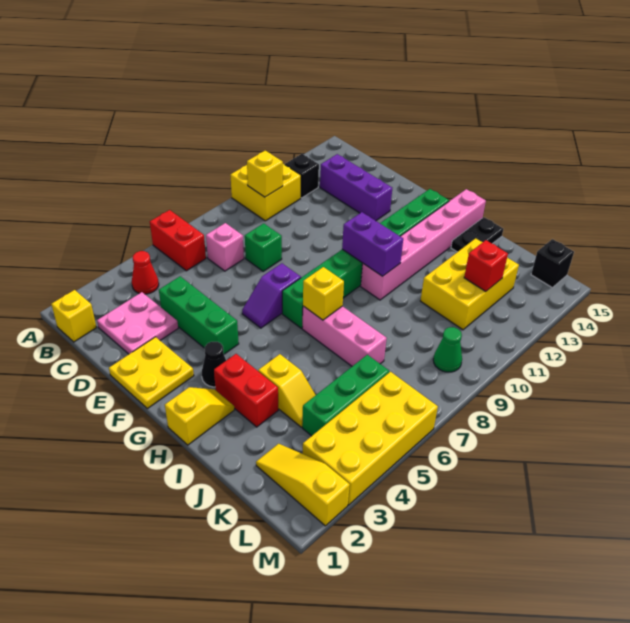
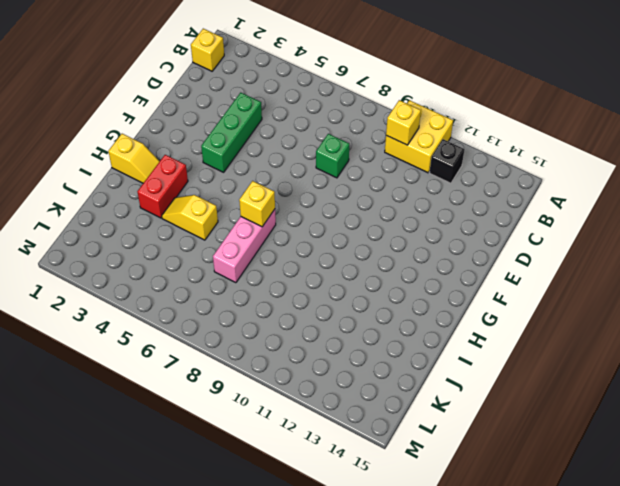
yellow 1x2 slope [162,195,218,240] -> yellow 1x2 slope turned to [258,354,315,427]
none -> red 1x2 brick [150,210,206,271]
none -> red 1x1 cone [132,251,159,294]
none -> pink 2x2 plate [97,292,178,354]
none -> pink 1x1 brick [206,223,244,271]

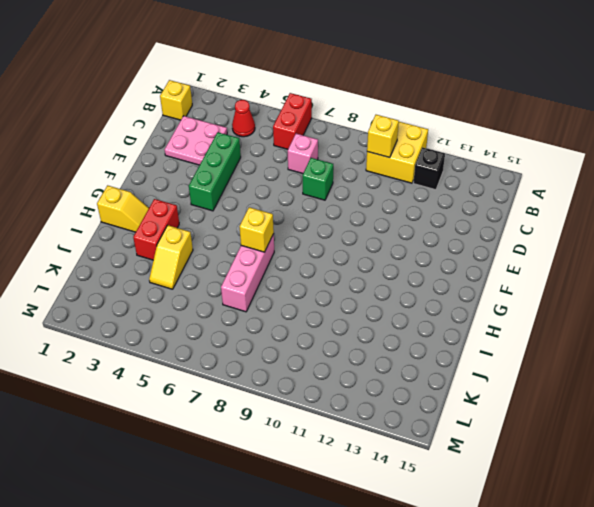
none -> purple 1x3 brick [320,154,392,221]
none -> yellow 2x2 plate [109,337,194,409]
none -> purple 1x2 slope [242,263,301,328]
none -> black 1x1 cone [202,342,226,387]

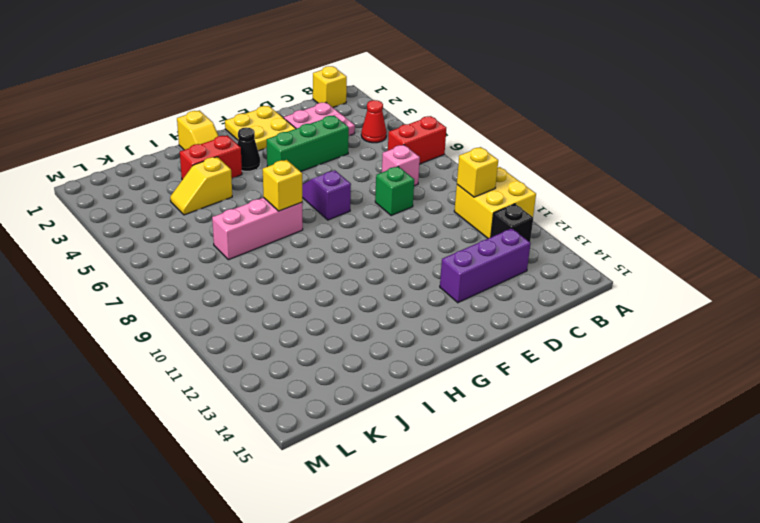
none -> green 1x8 brick [282,189,449,328]
none -> pink 1x6 brick [361,189,486,300]
none -> black 1x2 plate [451,217,503,252]
none -> yellow 2x3 brick [420,238,519,330]

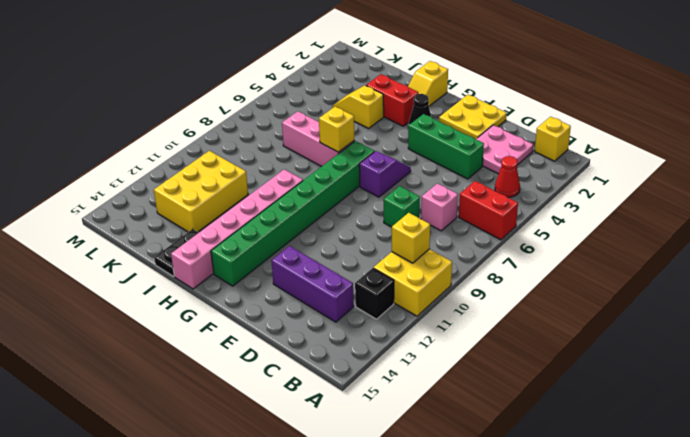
none -> yellow 1x3 slope [256,444,350,526]
none -> green 1x3 brick [302,355,389,436]
none -> yellow 2x4 brick [303,372,438,505]
none -> green 1x1 cone [433,327,462,372]

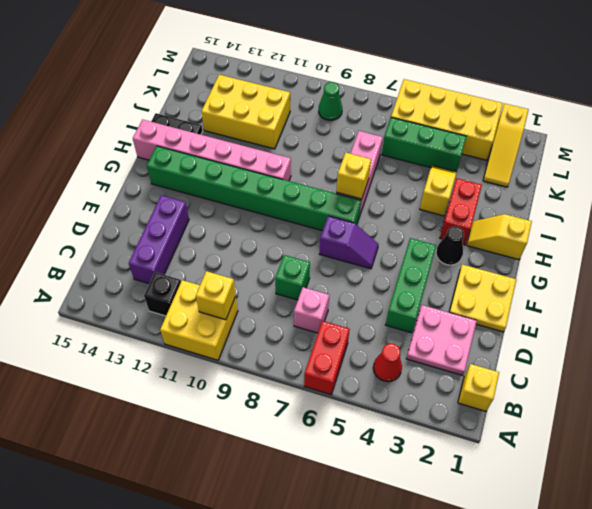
none -> black 1x1 brick [531,239,574,288]
none -> purple 1x2 brick [342,212,403,276]
none -> red 1x1 brick [464,240,508,292]

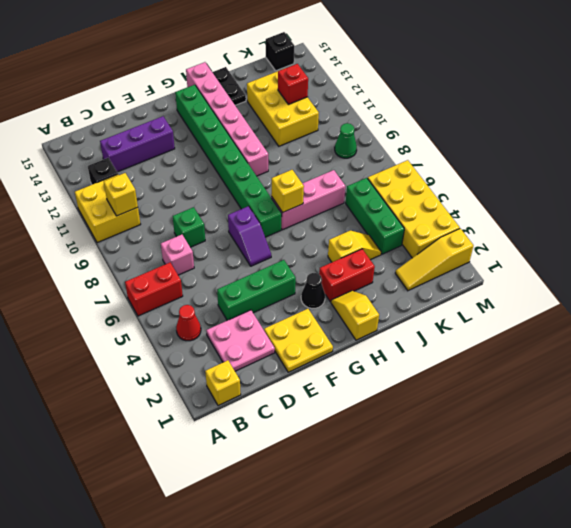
none -> purple 1x2 brick [342,212,403,276]

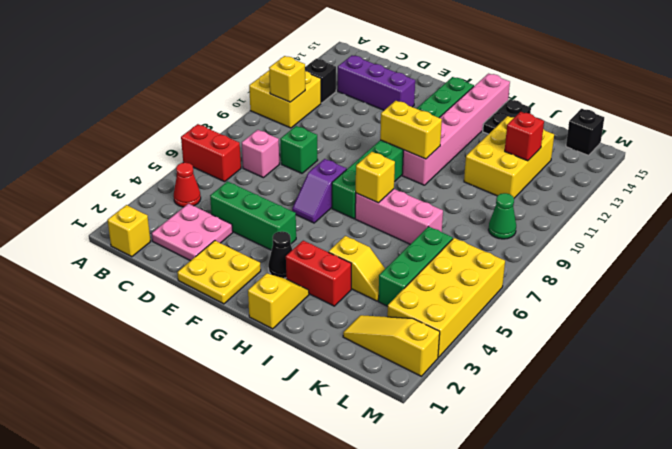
yellow 1x2 brick [380,101,442,159] -> purple 1x2 brick [342,212,403,276]

